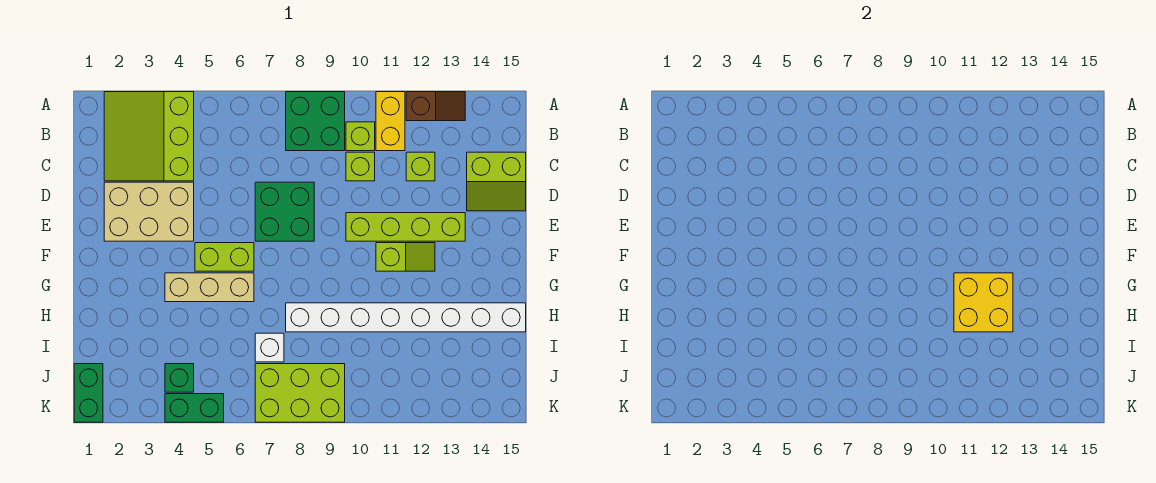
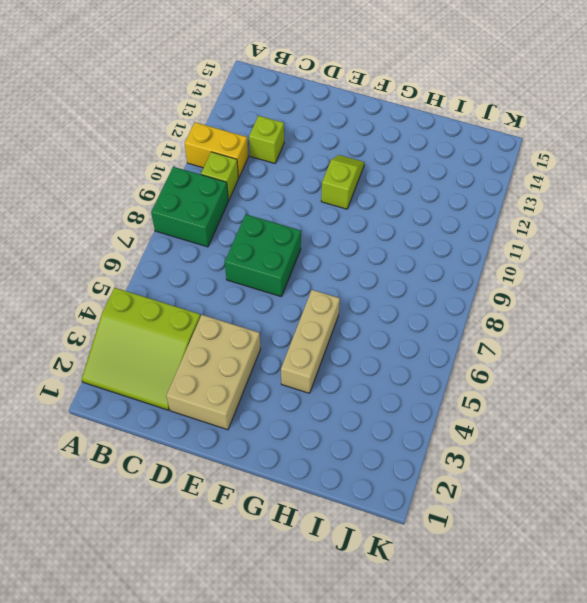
none -> brown 1x2 slope [406,92,465,121]
none -> lime 1x1 brick [346,152,375,181]
none -> lime 2x2 slope [467,152,526,211]

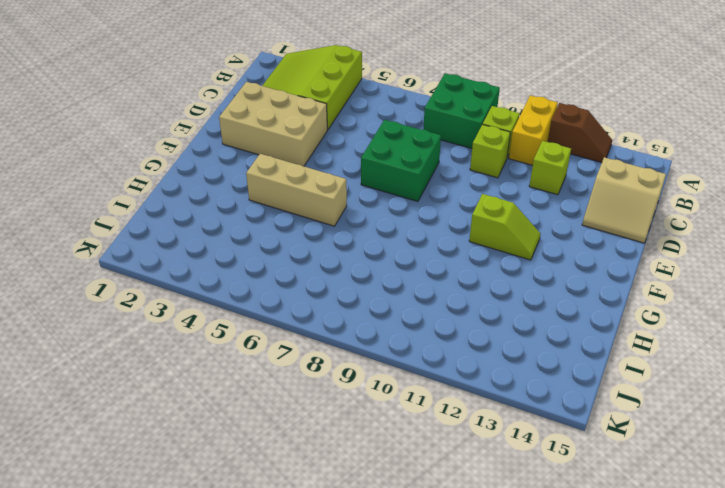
tan 2x2 slope [582,157,666,243] -> lime 2x2 slope [467,152,526,211]
none -> lime 1x4 brick [346,213,465,241]
none -> lime 1x2 brick [195,243,254,271]
none -> white 1x8 brick [286,303,526,332]

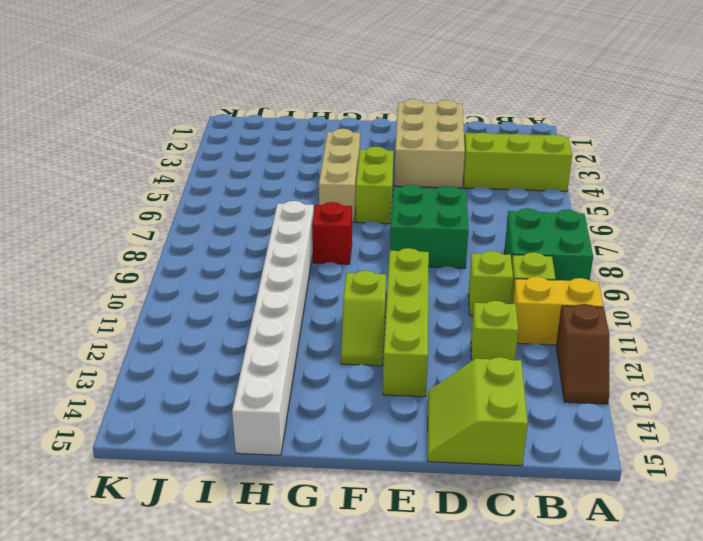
red 1x1 brick [312,202,352,264] -> none
none -> white 1x1 brick [255,333,284,362]
none -> green 1x2 brick [74,364,103,422]
none -> green 1x1 brick [165,364,194,392]

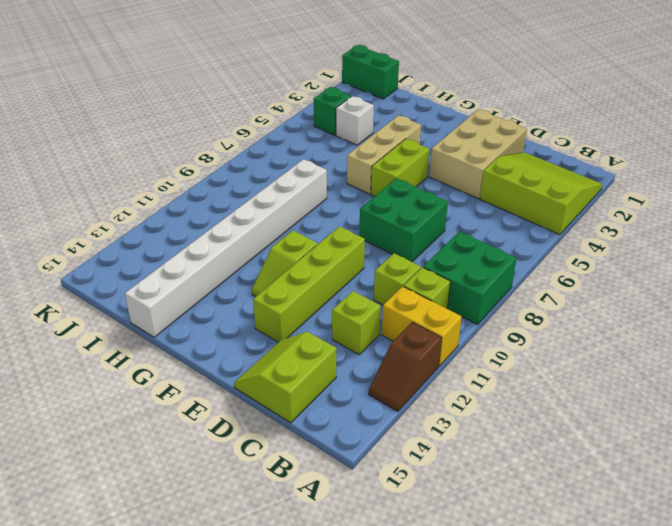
white 1x1 brick [336,96,374,145] -> white 1x1 brick moved to [255,333,284,362]
none -> lime 2x3 brick [255,364,345,422]
none -> green 1x2 brick [165,394,224,422]
none -> yellow 2x2 brick [954,273,1013,332]

